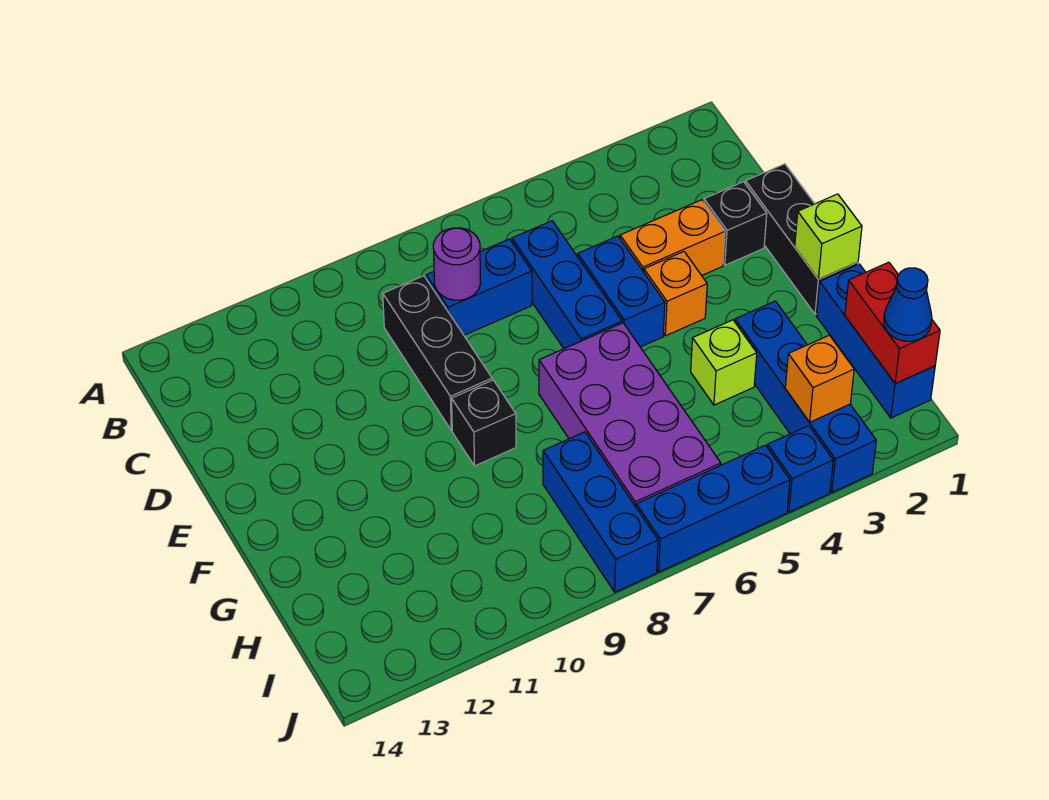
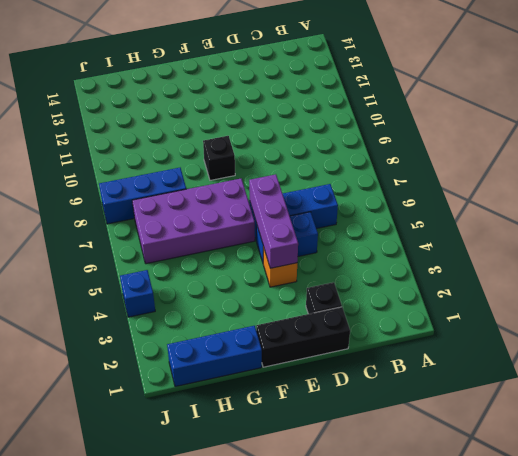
purple 1x3 brick [249,174,298,268] -> none
none -> blue 1x2 brick [426,239,532,335]
none -> black 1x3 brick [383,276,492,430]
none -> orange 1x2 brick [620,200,725,275]

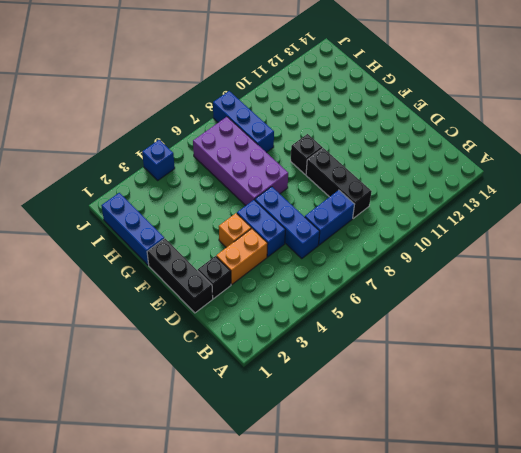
none -> blue 1x4 brick [735,301,876,492]
none -> lime 1x1 brick [691,320,757,405]
none -> blue 1x3 brick [636,445,790,572]

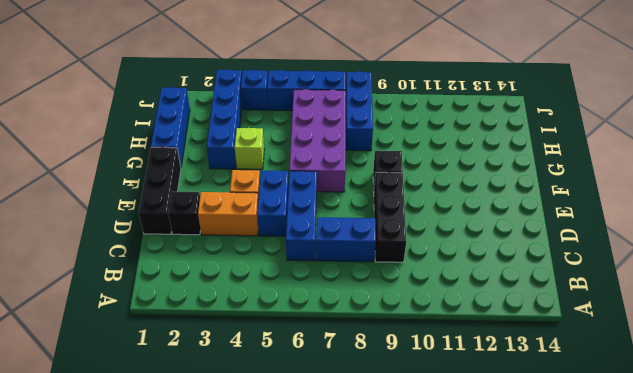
none -> purple 1x1 round brick [433,228,480,300]
none -> lime 1x1 brick [795,194,862,279]
none -> red 1x2 brick [845,262,940,384]

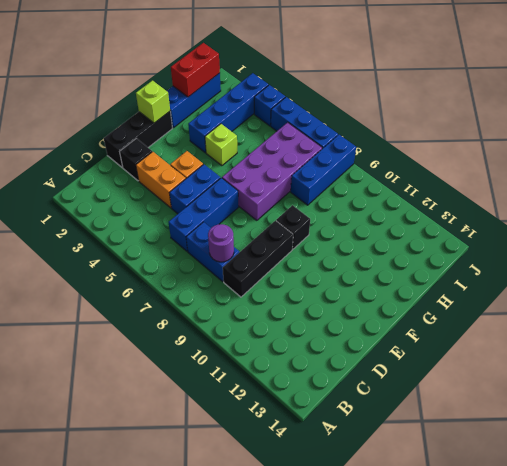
none -> orange 1x1 brick [785,335,854,422]
none -> blue 1x1 cone [884,268,932,341]

